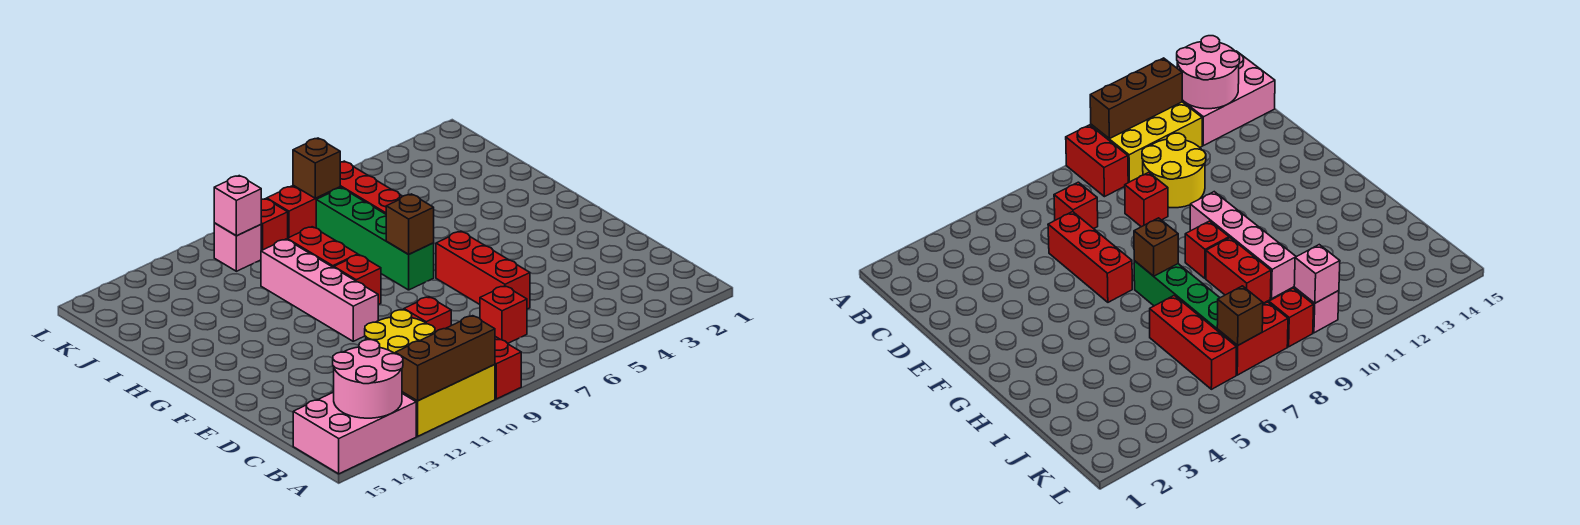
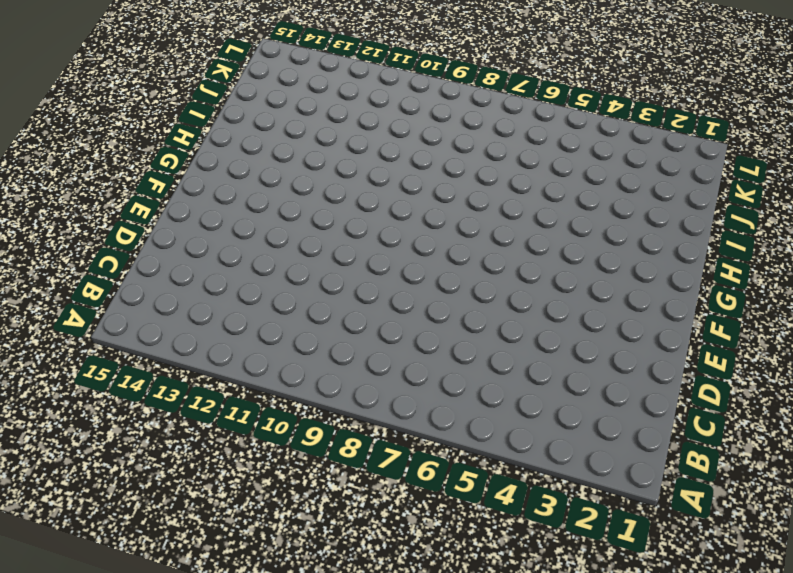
none -> red 1x2 brick [495,337,521,399]
none -> yellow 2x3 brick [402,365,495,436]
none -> pink 2x3 brick [293,392,416,474]

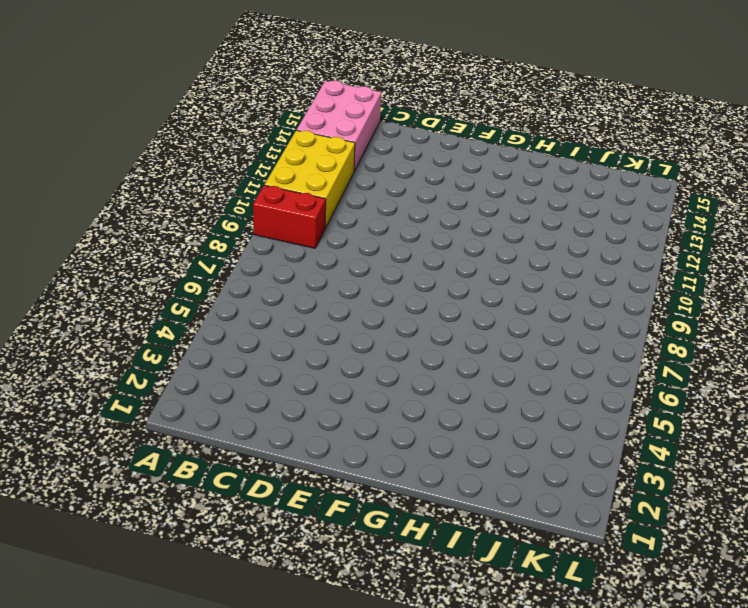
none -> red 1x1 brick [480,286,527,343]
none -> yellow 2x2 round brick [365,310,435,353]
none -> red 1x3 brick [436,231,530,309]

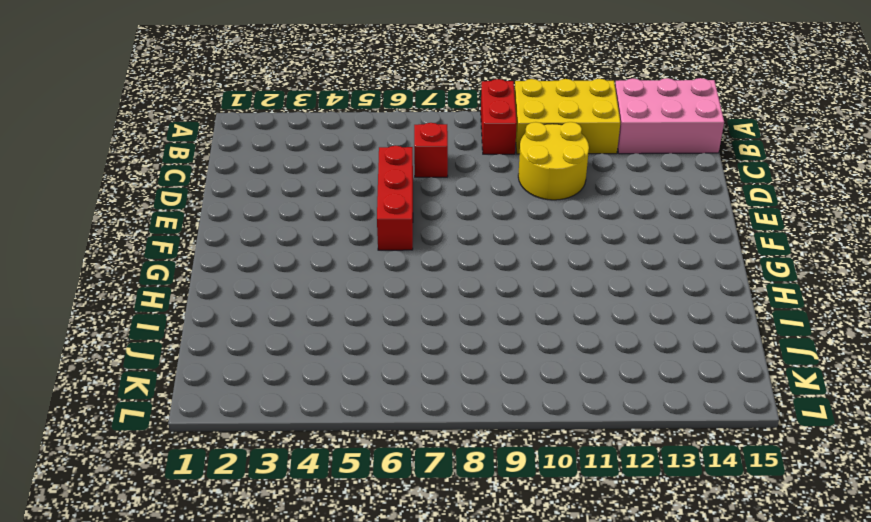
none -> red 1x1 brick [404,297,451,332]
none -> pink 1x4 brick [261,239,378,341]
none -> green 1x4 brick [316,188,434,290]

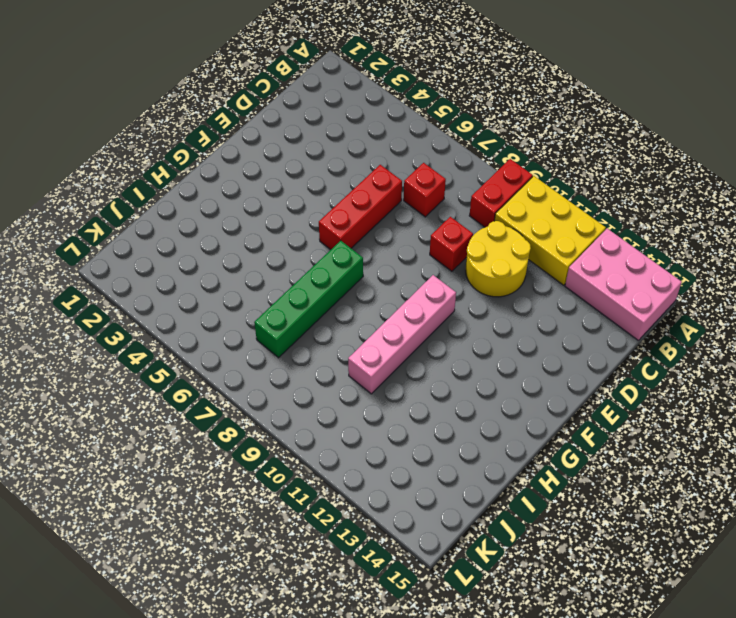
none -> red 1x1 brick [334,255,381,304]
none -> red 1x2 brick [287,227,358,268]
none -> red 1x3 brick [340,161,403,214]

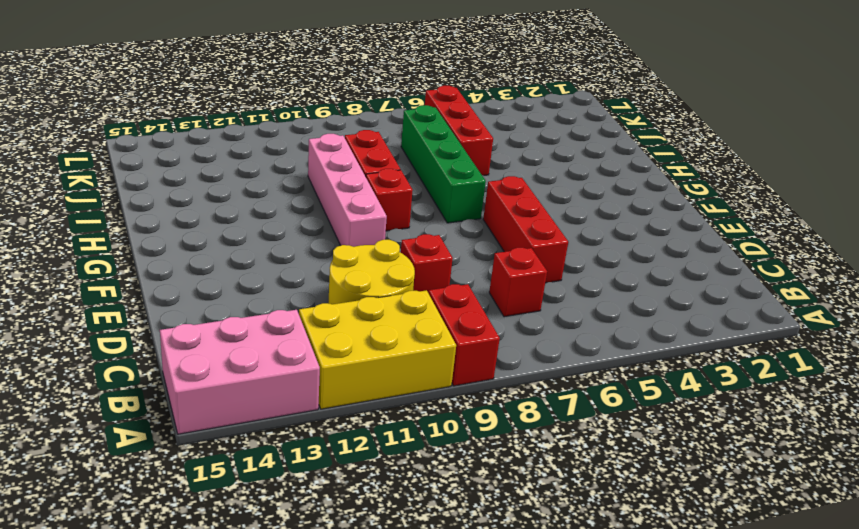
none -> red 1x2 brick [267,185,340,238]
none -> red 1x1 brick [261,199,288,250]
none -> pink 1x1 brick [214,223,261,271]

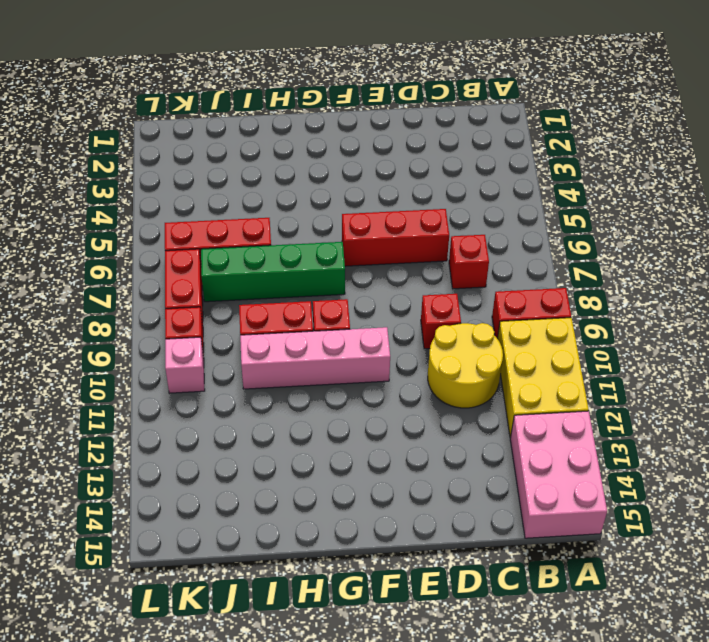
none -> brown 1x3 brick [395,316,495,401]
none -> pink 2x2 round brick [333,340,403,418]
none -> brown 1x1 brick [386,194,434,254]

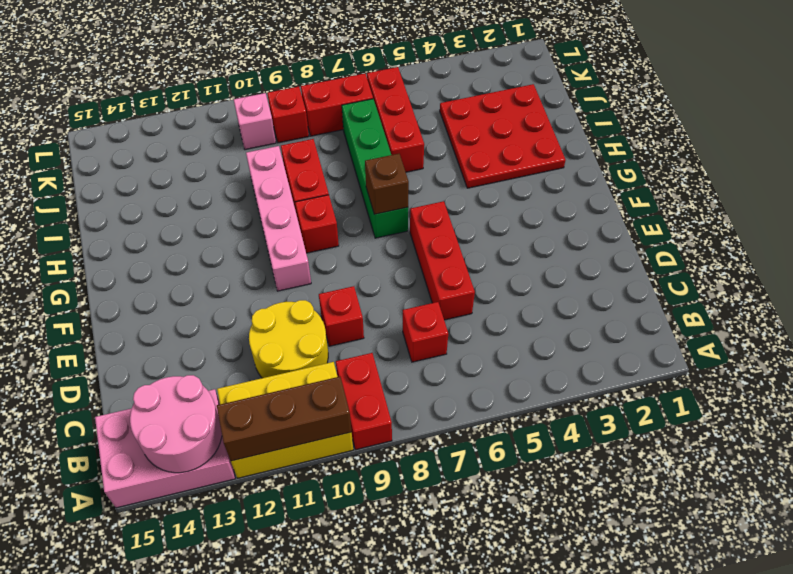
red 3x3 plate [440,84,566,188] -> none
none -> brown 1x1 brick [293,138,340,198]
none -> pink 1x1 brick [214,176,261,236]

